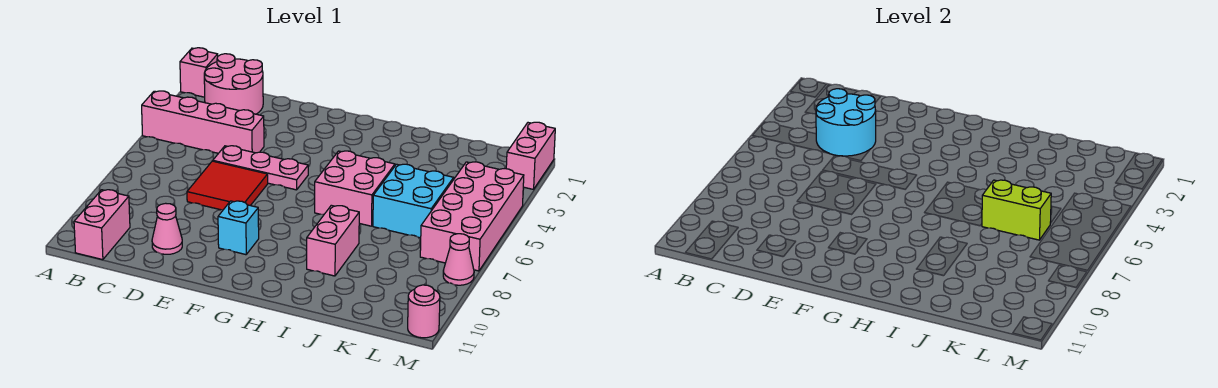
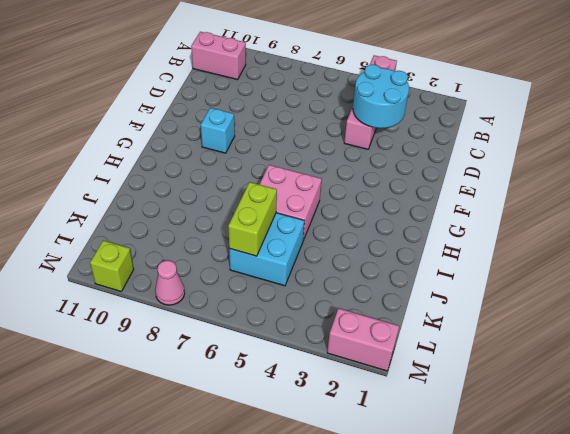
lime 1x1 brick [90,240,134,291] -> none
none -> pink 1x1 brick [180,48,218,97]
none -> pink 2x2 round brick [204,54,263,114]
none -> pink 1x3 plate [213,146,308,190]

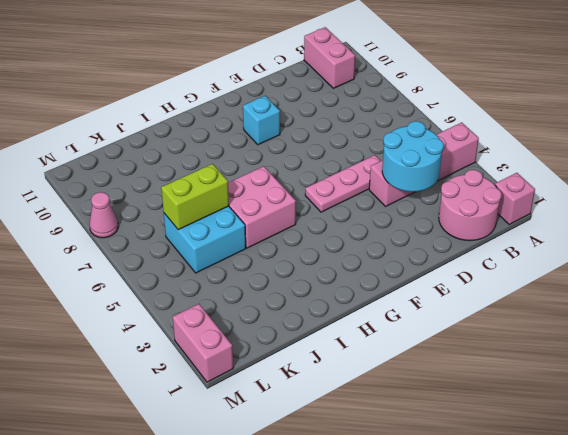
none -> red 2x2 tile [187,161,268,210]
none -> pink 1x1 cone [152,203,182,254]
none -> pink 1x2 brick [307,205,359,276]

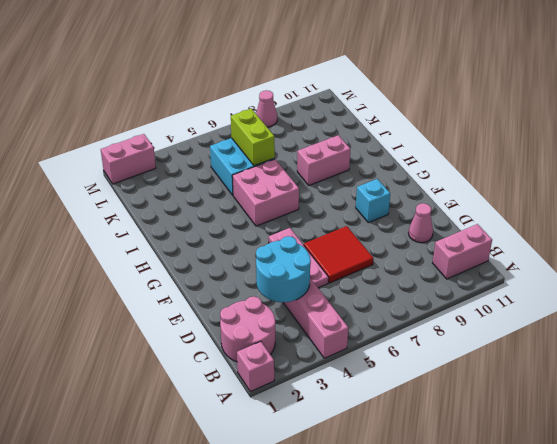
none -> pink 2x4 brick [420,162,524,271]
none -> pink 1x1 round brick [408,285,440,338]

